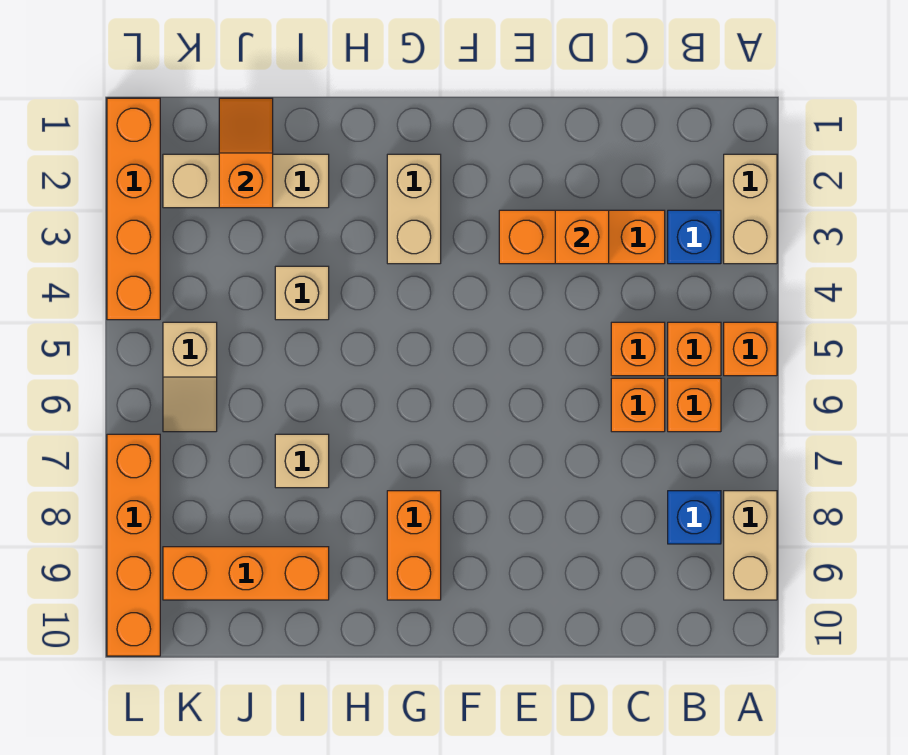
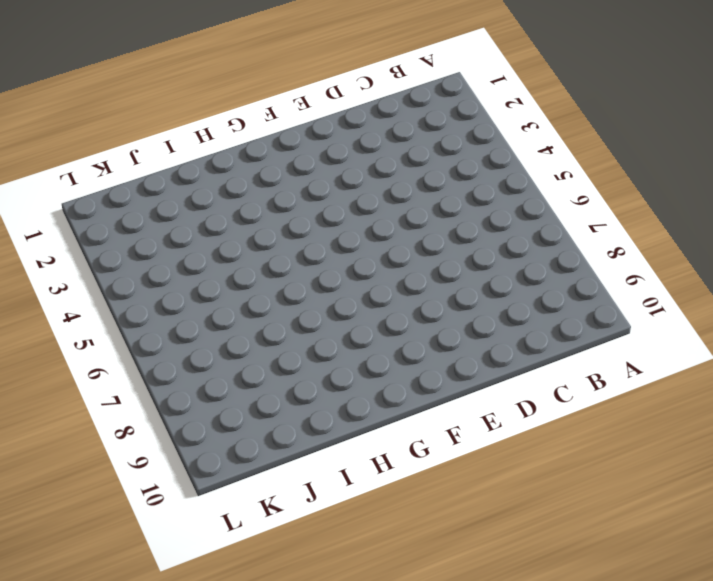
none -> tan 1x2 brick [724,154,777,264]
none -> orange 1x1 brick [724,322,777,376]
none -> tan 1x2 brick [724,491,777,600]

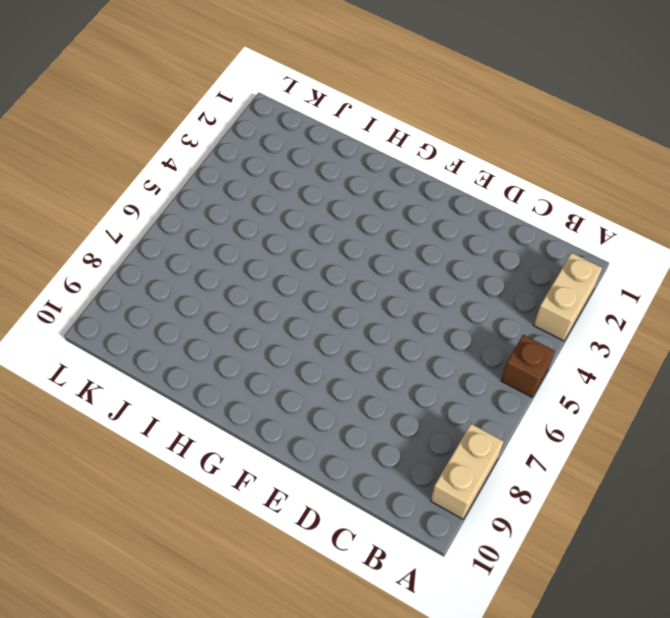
brown 1x1 brick [501,335,555,397] -> orange 1x1 brick [724,322,777,376]
none -> blue 1x1 brick [668,210,721,264]
none -> orange 1x1 brick [668,322,721,376]
none -> orange 1x1 brick [668,378,721,432]

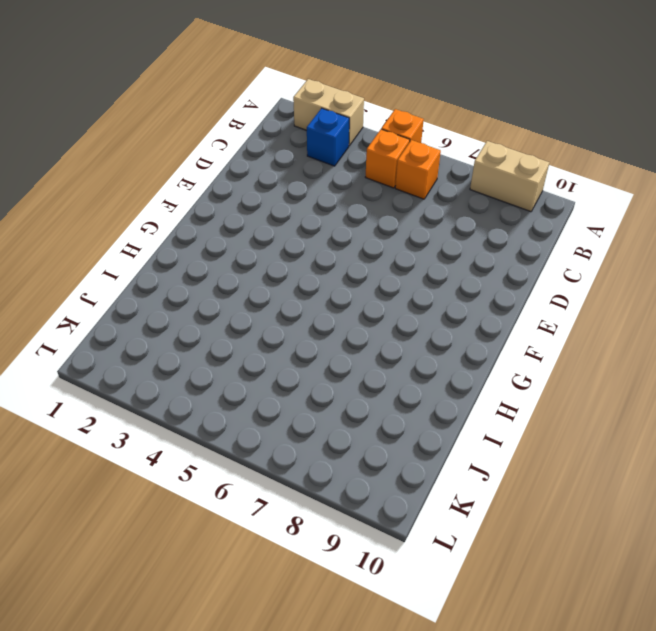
none -> blue 1x1 brick [668,491,721,544]
none -> orange 1x3 brick [499,210,665,264]
none -> orange 1x1 brick [611,322,665,376]

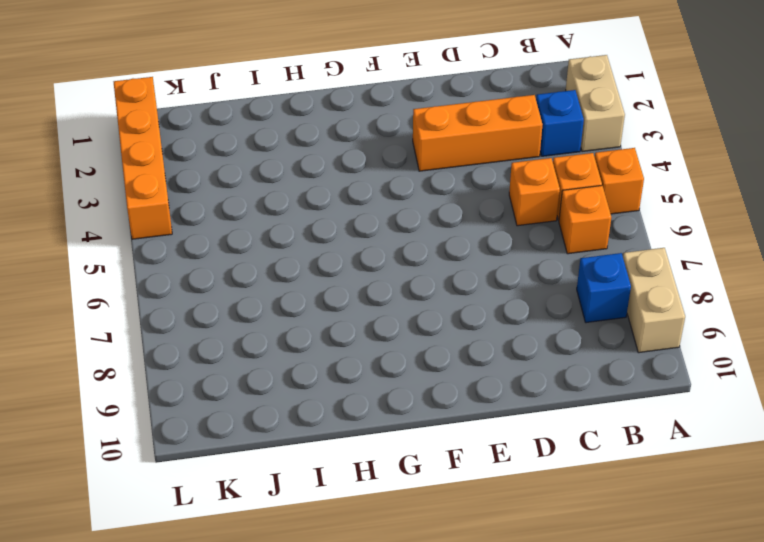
none -> orange 1x1 brick [611,378,665,432]
none -> tan 1x2 brick [387,154,441,264]
none -> orange 1x2 brick [387,491,441,600]

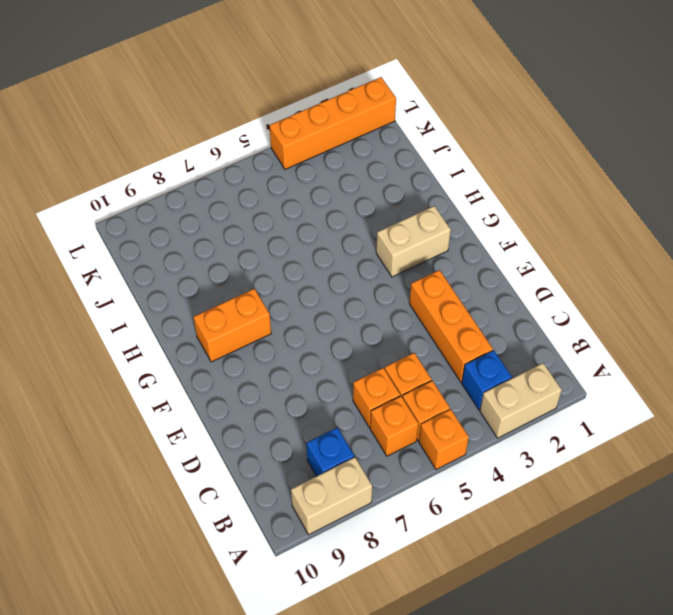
none -> tan 1x3 brick [163,154,329,208]
none -> tan 1x1 brick [275,266,329,320]
none -> tan 1x1 brick [275,434,329,488]

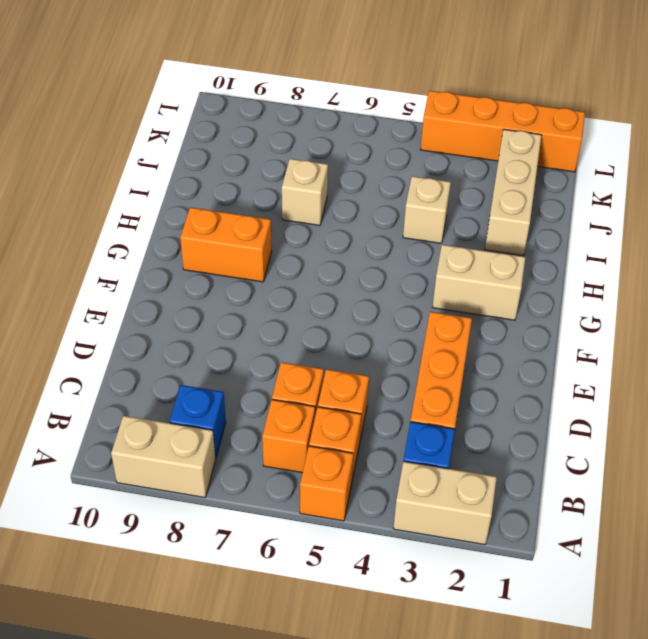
none -> orange 1x3 brick [163,547,329,600]
none -> tan 1x2 slope [163,322,217,432]
none -> orange 1x4 brick [107,434,160,656]

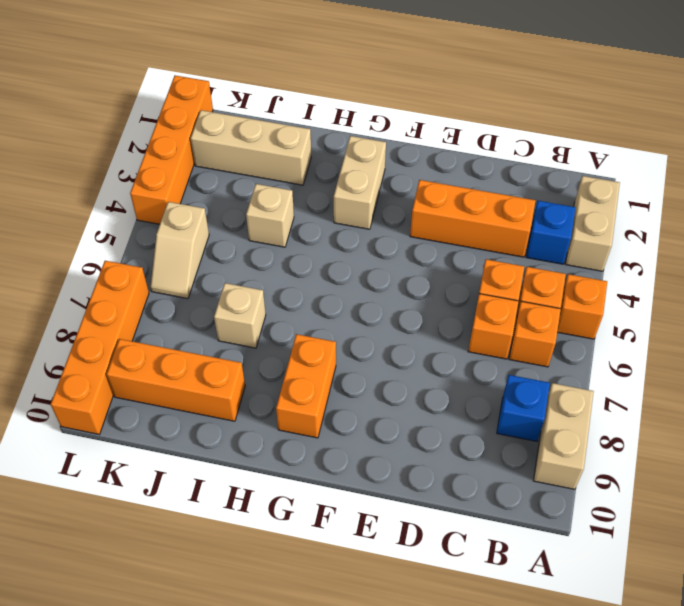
none -> orange 1x1 brick [555,210,609,264]
none -> orange 1x2 slope [219,98,273,208]

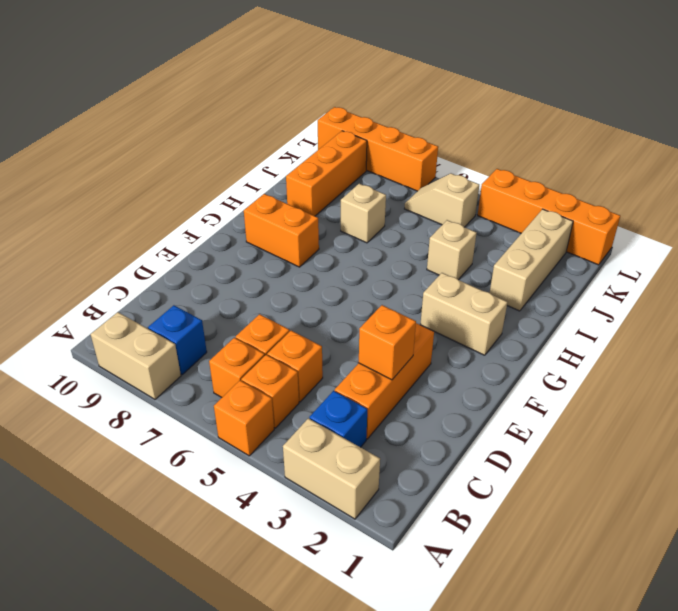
none -> orange 1x2 slope [219,98,273,208]

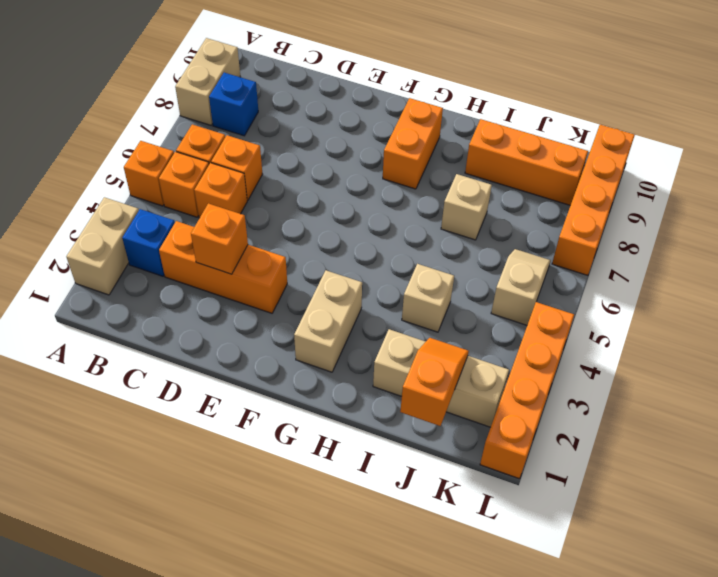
orange 1x2 slope [400,338,469,426] -> orange 1x2 slope turned to [219,98,273,208]

